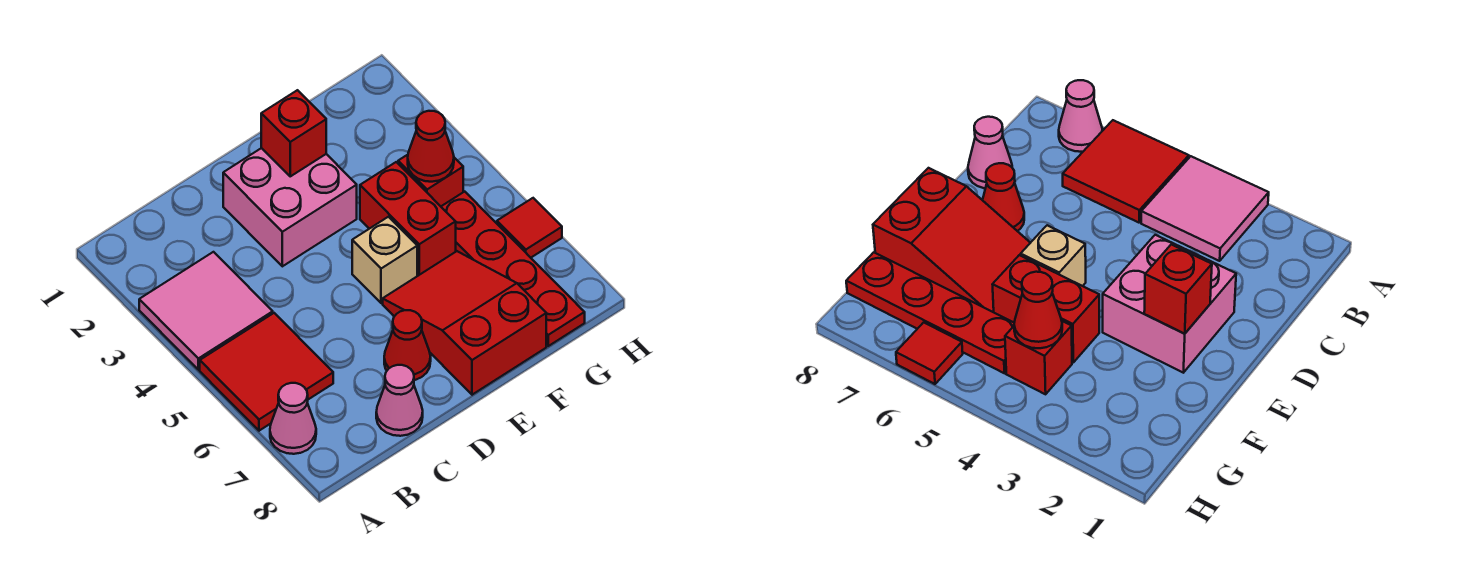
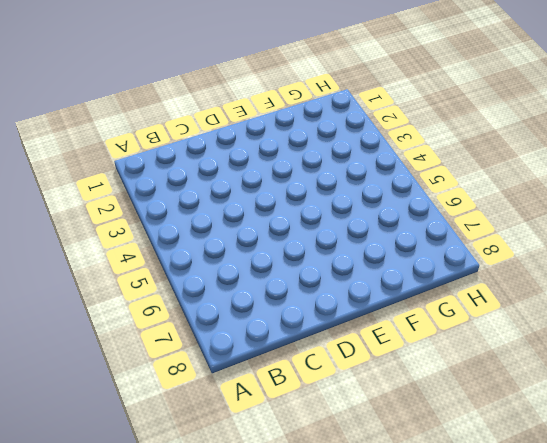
none -> pink 2x2 tile [139,252,273,370]
none -> red 2x2 tile [200,313,333,431]
none -> pink 1x1 cone [270,383,316,454]

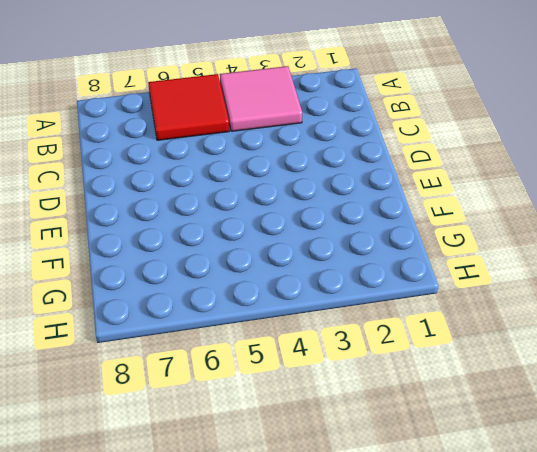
none -> pink 1x1 cone [270,383,316,454]
none -> pink 1x1 cone [376,365,423,436]
none -> pink 2x2 brick [223,148,357,266]

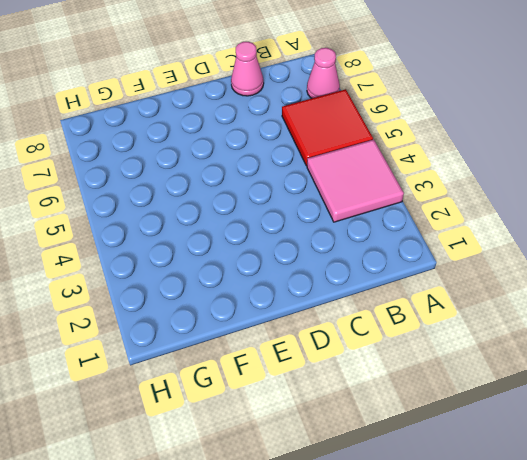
none -> pink 2x2 brick [223,148,357,266]
none -> red 1x1 cone [384,310,431,380]
none -> tan 1x1 brick [352,217,417,303]

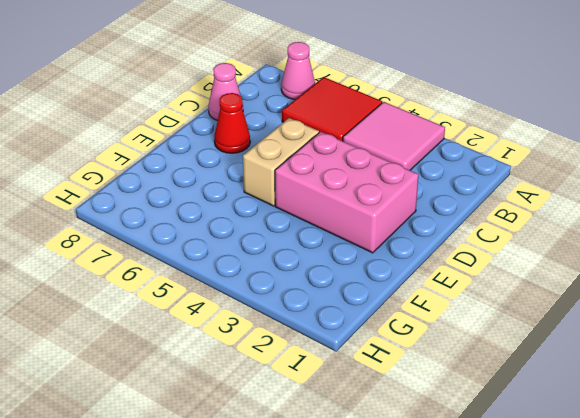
pink 2x3 brick [275,132,419,253] -> pink 2x2 brick [223,148,357,266]
tan 1x2 brick [243,118,319,206] -> tan 1x1 brick [352,217,417,303]
none -> red 2x3 slope [383,251,546,395]
none -> red 1x2 brick [360,162,456,276]
none -> red 1x1 brick [398,155,463,206]

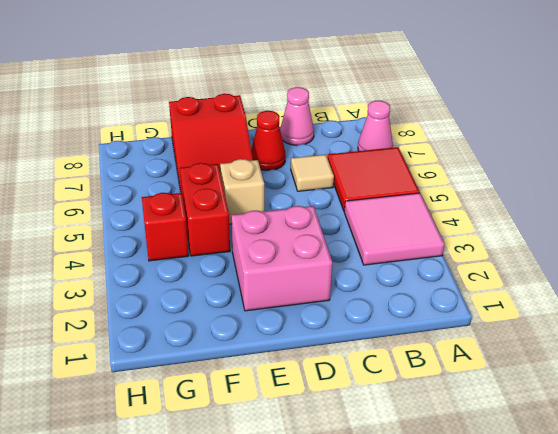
tan 1x1 tile [291,154,334,191] -> none
none -> red 1x4 plate [441,192,585,346]
none -> red 1x1 tile [497,198,562,258]
none -> red 1x1 brick [261,90,326,176]

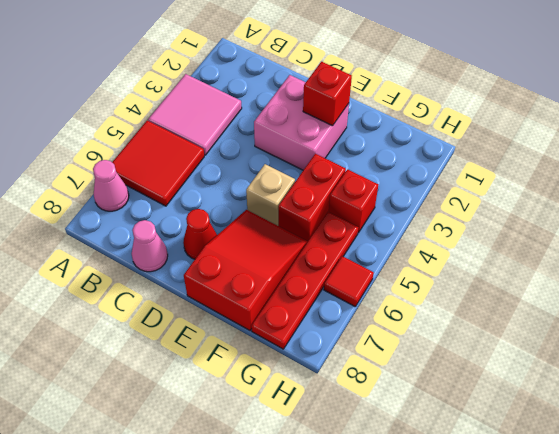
none -> red 1x1 cone [408,111,454,182]

